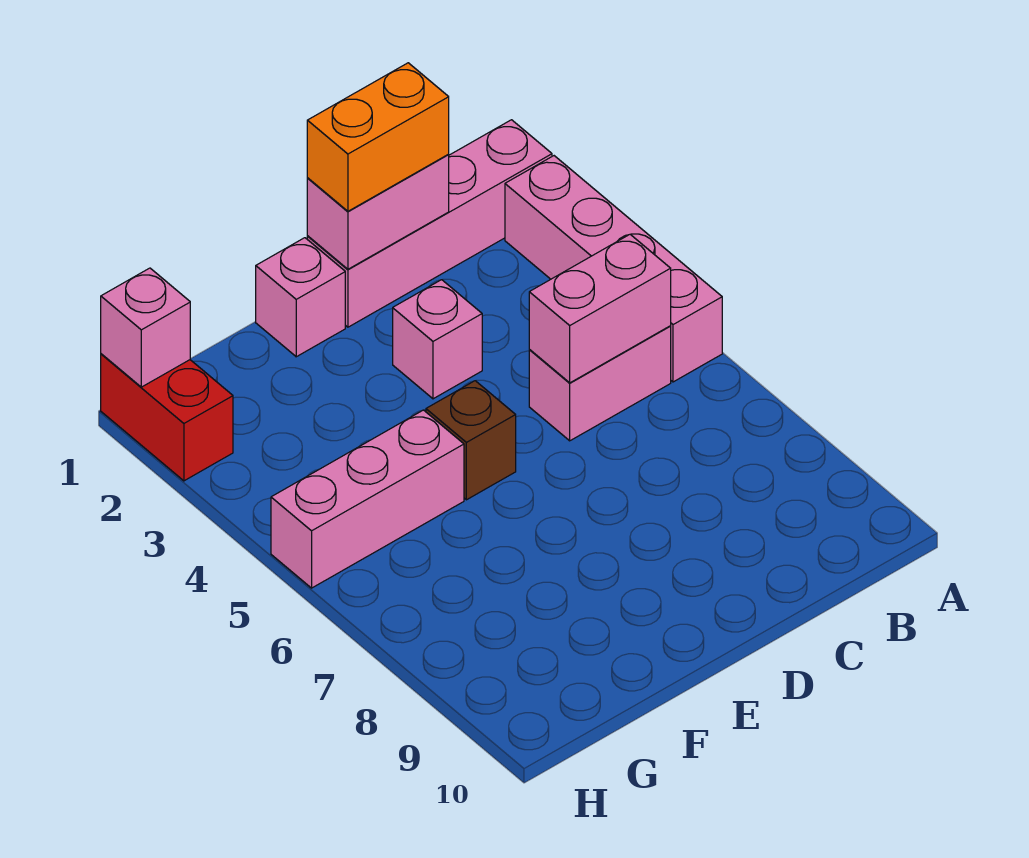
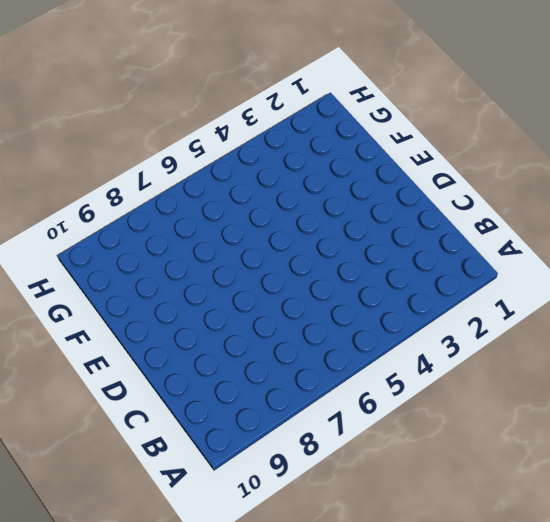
none -> pink 1x4 brick [307,120,552,327]
none -> pink 1x4 brick [505,156,722,382]
none -> pink 1x2 brick [529,326,671,441]

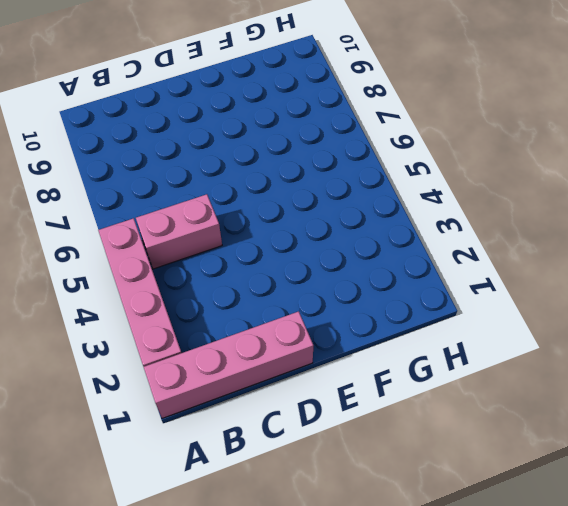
none -> pink 1x1 brick [393,280,482,399]
none -> pink 1x1 brick [256,238,345,357]
none -> brown 1x1 brick [426,381,516,500]

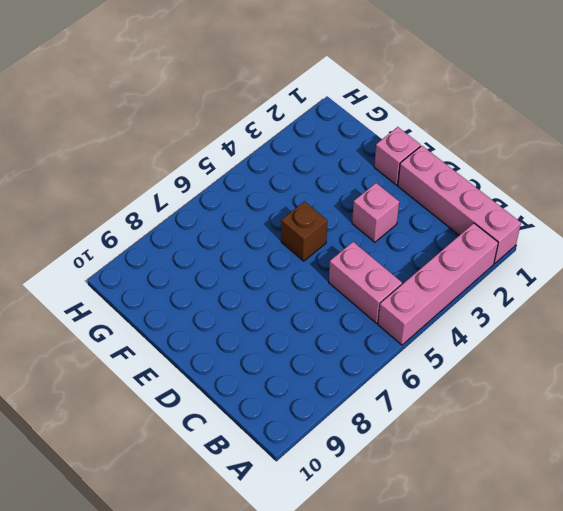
none -> pink 1x3 brick [271,410,464,588]
none -> red 1x2 brick [101,354,233,481]
none -> pink 1x2 brick [529,234,671,383]

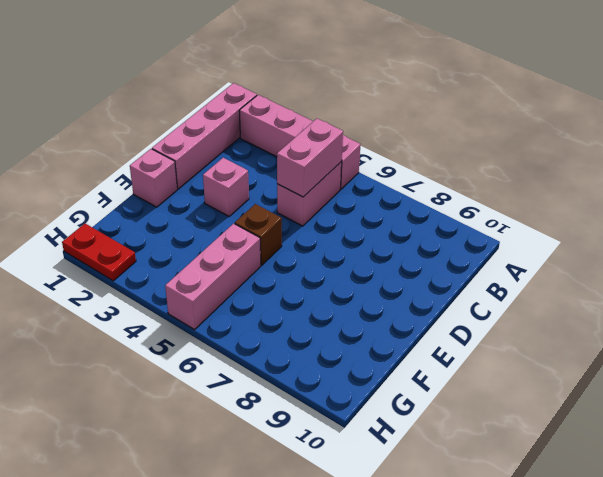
red 1x2 plate [62,224,136,281] -> red 1x2 brick [101,354,233,481]
none -> pink 1x2 brick [307,154,449,269]
none -> pink 1x1 brick [101,268,190,387]
none -> orange 1x2 brick [307,63,449,211]

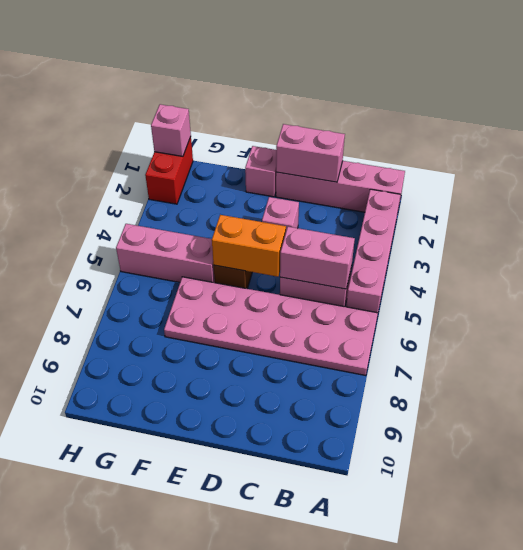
pink 2x6 plate [164,277,378,376] -> none
orange 1x2 brick [212,215,286,277] -> orange 1x2 brick moved to [307,63,449,211]

